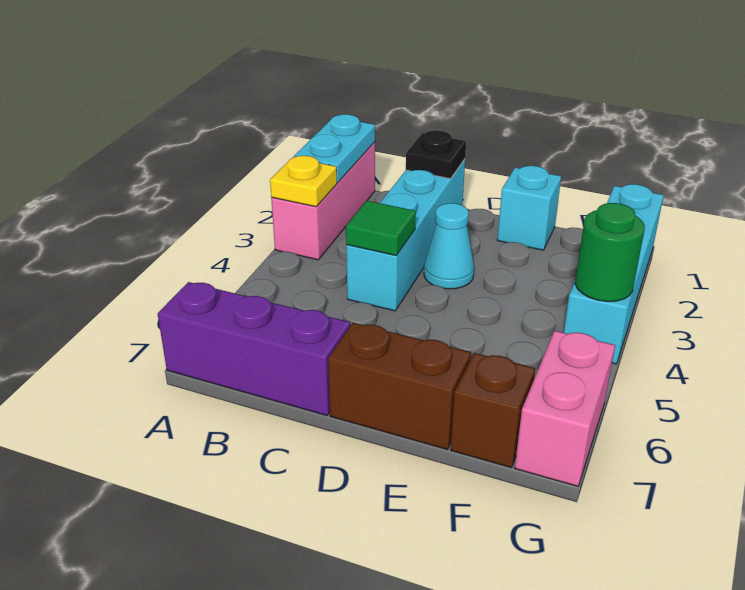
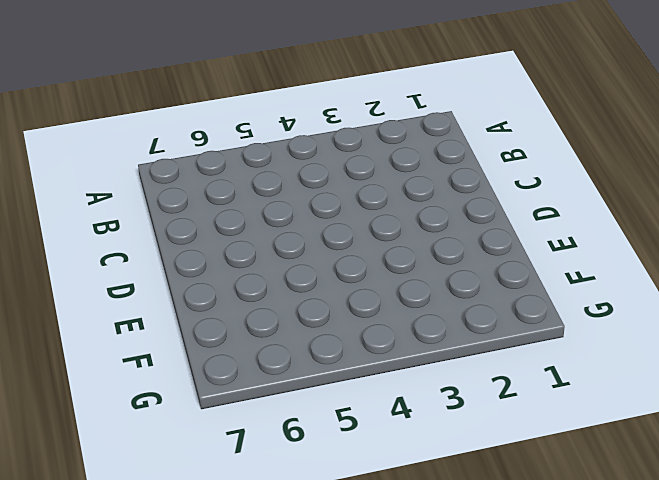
none -> pink 1x3 brick [271,142,375,260]
none -> purple 1x3 brick [158,282,350,415]
none -> cyan 1x4 brick [346,159,465,311]

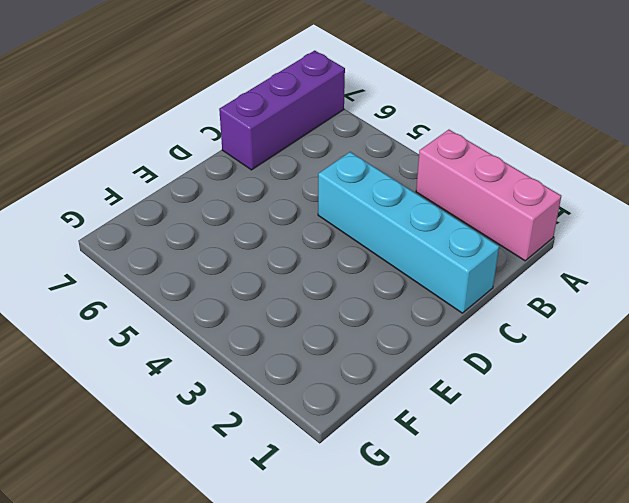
none -> cyan 1x1 cone [424,203,474,289]
none -> brown 1x2 brick [328,323,471,449]
none -> cyan 1x1 brick [497,166,561,250]

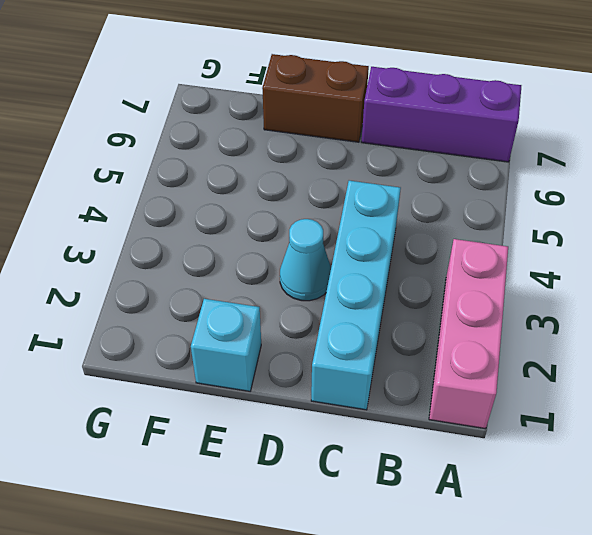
none -> brown 1x1 brick [451,353,535,467]
none -> cyan 1x4 brick [564,184,664,364]
none -> pink 1x2 brick [515,331,615,486]

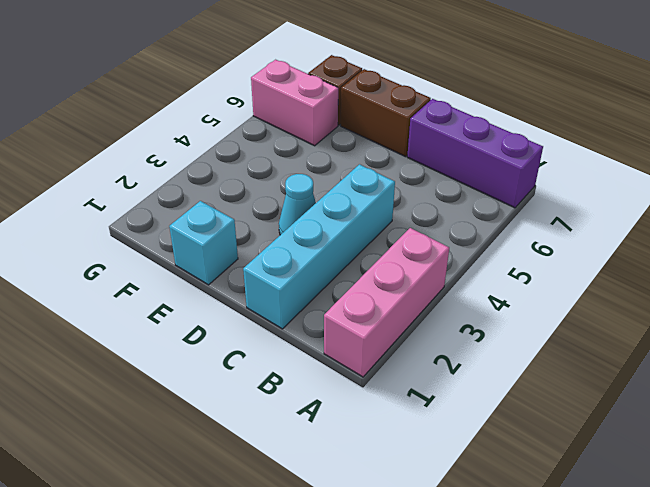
pink 1x2 brick [251,60,338,146] -> pink 1x2 brick turned to [515,331,615,486]
none -> cyan 1x4 brick [564,184,664,364]
none -> cyan 1x2 plate [294,114,375,183]
none -> yellow 1x1 plate [270,156,337,207]

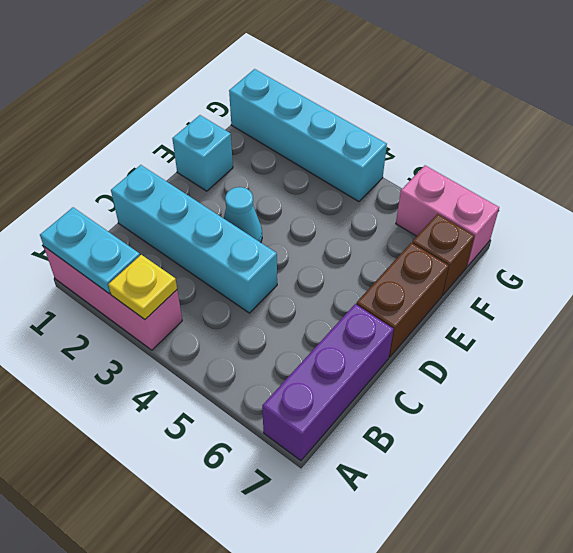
none -> black 1x1 plate [406,130,466,179]
none -> green 1x1 tile [346,201,416,255]
none -> green 1x1 round brick [575,203,645,302]

